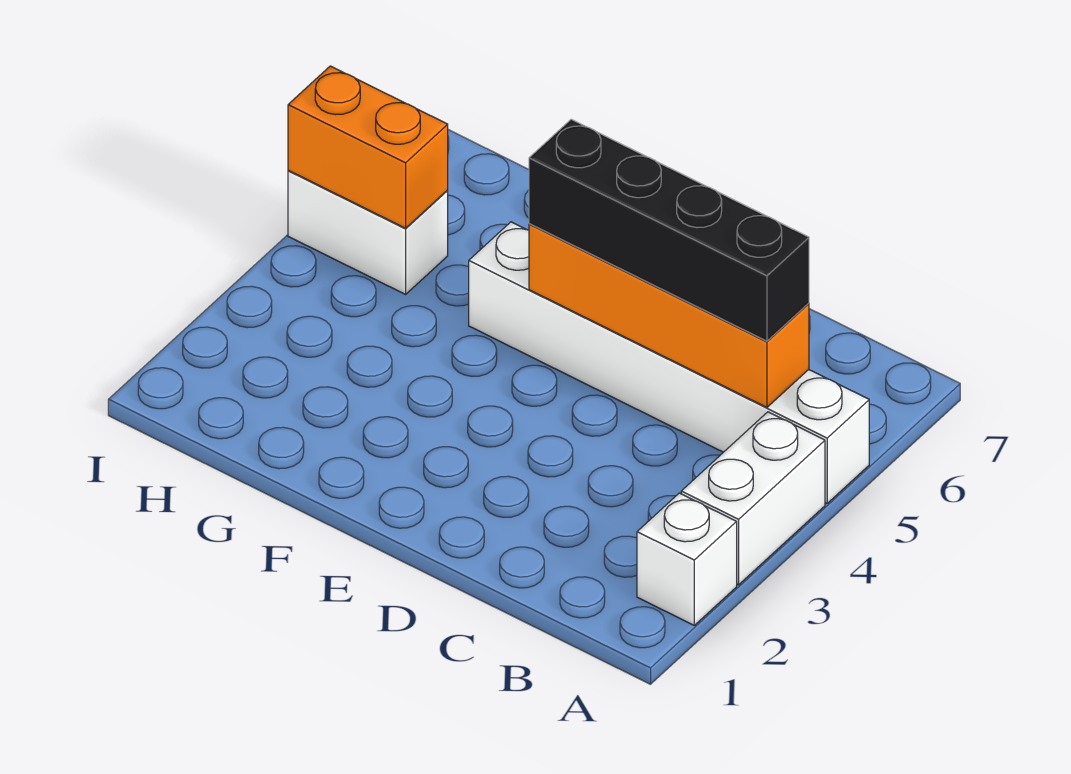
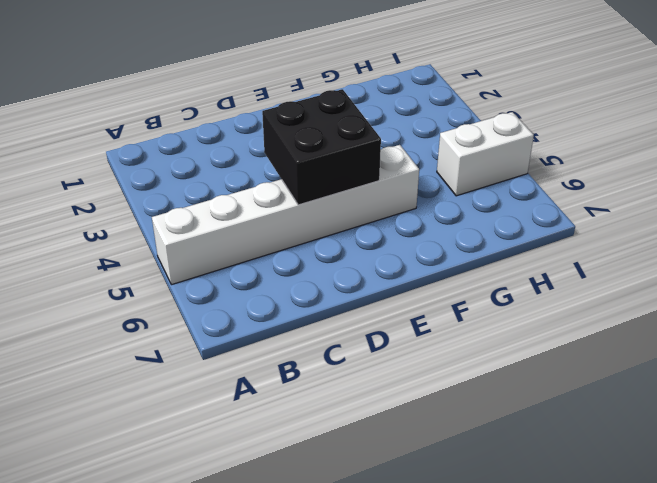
black 2x2 brick [262,89,381,205] -> orange 1x4 brick [529,224,809,407]
none -> white 1x1 brick [637,493,737,625]
none -> white 1x2 brick [681,412,825,585]

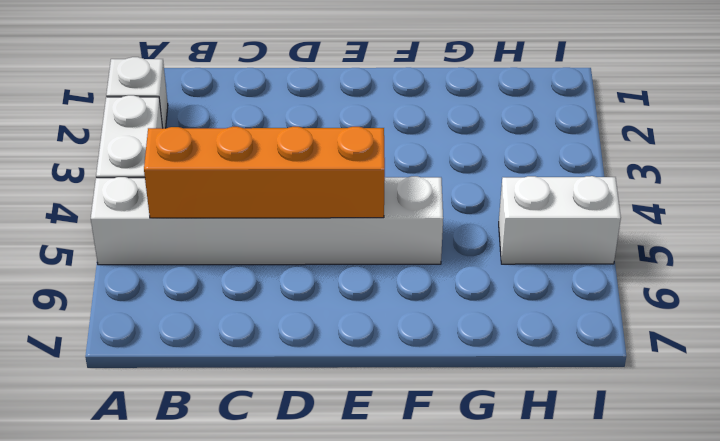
none -> orange 1x2 brick [288,66,448,228]
none -> black 1x4 brick [529,119,809,341]

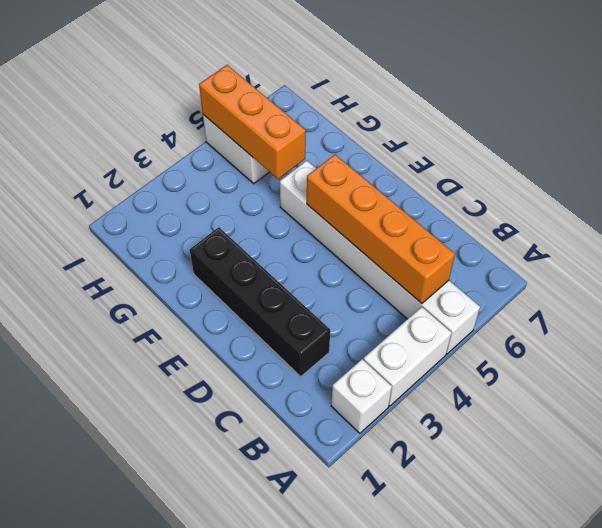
black 1x4 brick [190,227,330,377] -> black 1x4 brick moved to [529,119,809,341]
orange 1x3 brick [199,65,306,179] -> orange 1x2 brick [288,66,448,228]

